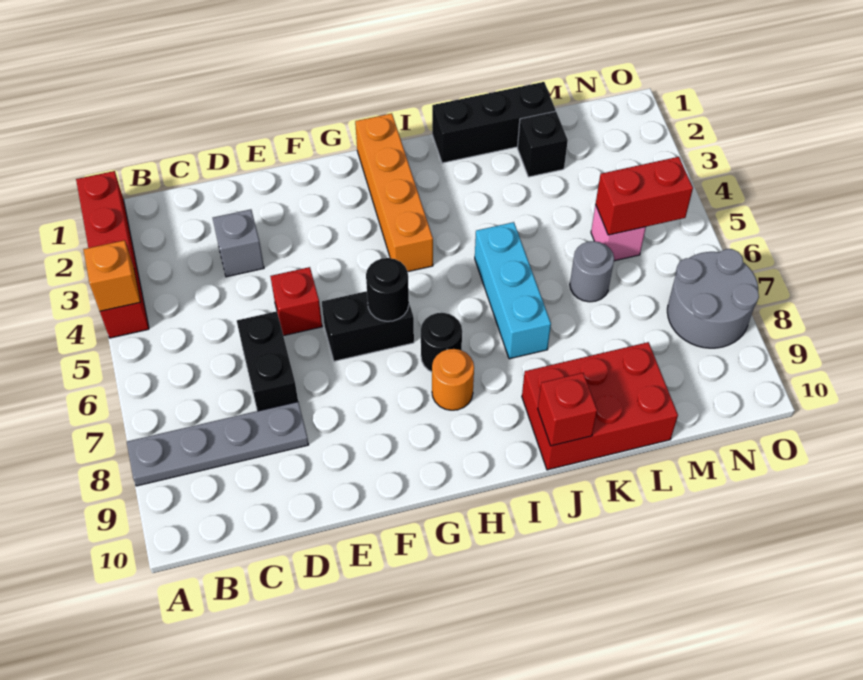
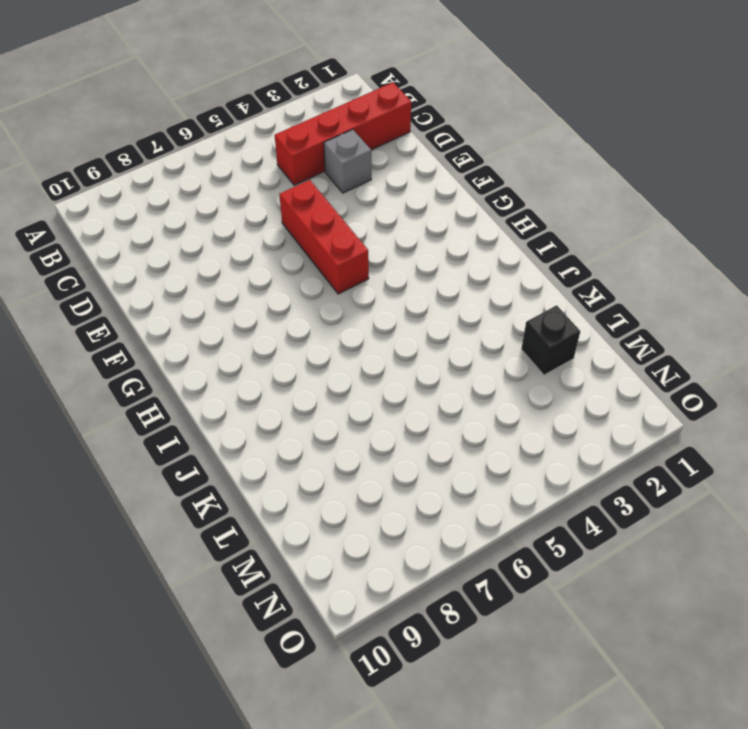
red 1x4 brick [275,83,411,185] -> red 1x4 brick moved to [76,171,149,338]
red 1x3 brick [279,180,369,294] -> red 1x1 brick [270,267,322,336]
none -> grey 1x4 plate [127,402,309,486]
none -> black 1x2 brick [237,311,298,411]
none -> black 1x2 brick [322,291,414,361]

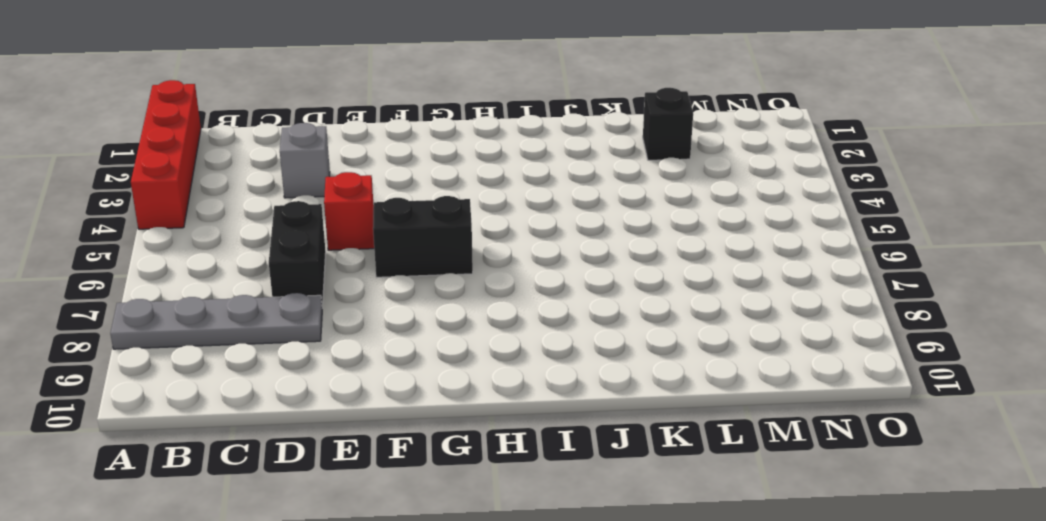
none -> orange 1x4 brick [355,113,433,272]
none -> black 1x1 round brick [421,313,462,372]
none -> orange 1x1 round brick [432,349,474,410]

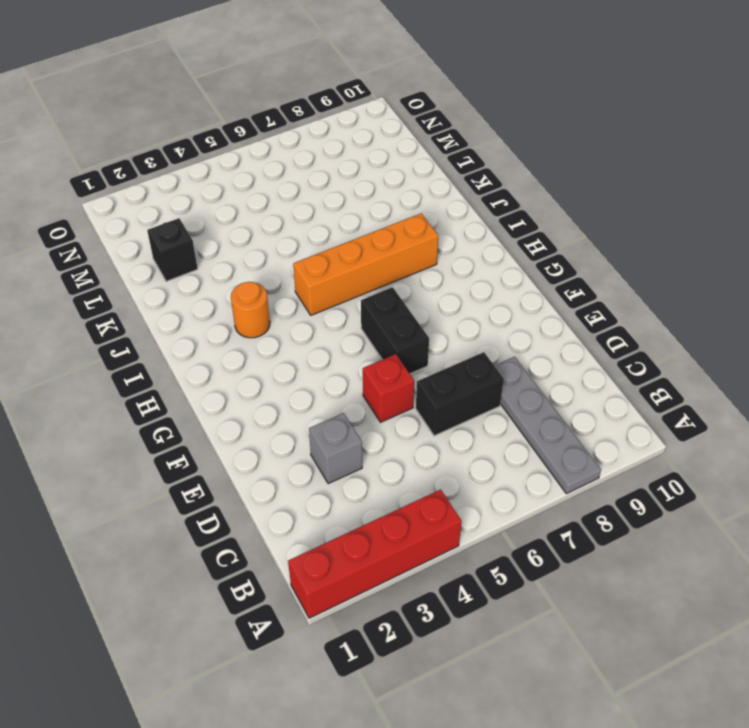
orange 1x1 round brick [231,282,270,338] -> orange 1x1 round brick moved to [432,349,474,410]
orange 1x4 brick [293,213,438,315] -> orange 1x4 brick moved to [355,113,433,272]
none -> black 1x1 round brick [421,313,462,372]
none -> black 1x3 brick [432,82,556,163]
none -> cyan 1x3 brick [475,222,551,359]

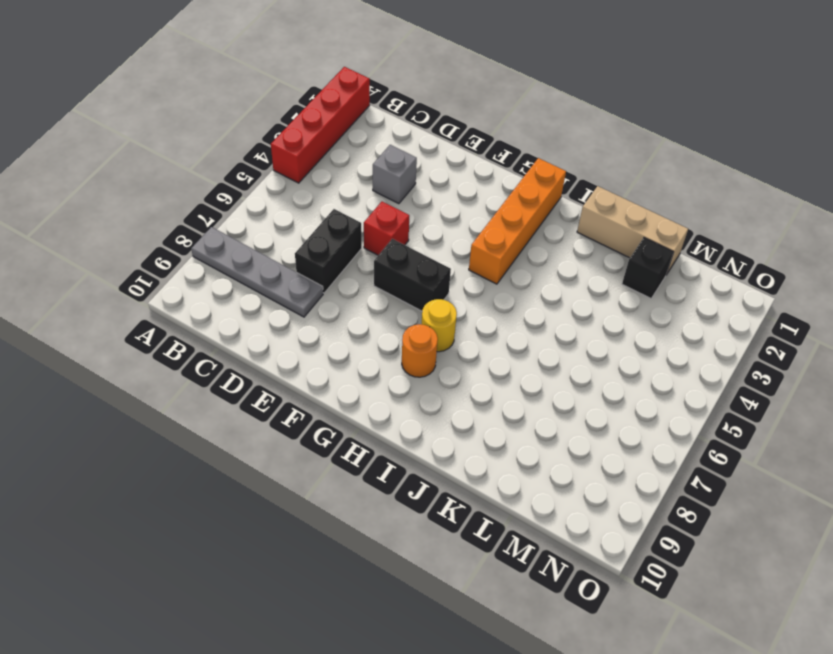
yellow 1x1 round brick [421,299,457,352] -> black 1x1 round brick [421,313,462,372]
tan 1x3 brick [577,186,688,275] -> black 1x3 brick [432,82,556,163]
none -> cyan 1x3 brick [475,222,551,359]
none -> red 2x3 brick [522,342,678,470]
none -> grey 1x1 round brick [570,241,614,302]

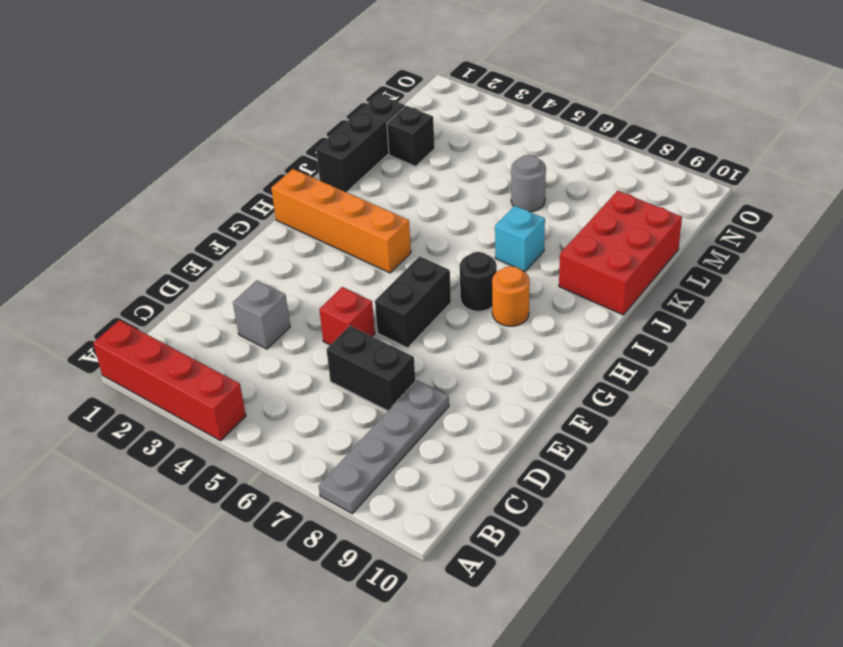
cyan 1x1 brick [495,206,545,272] -> cyan 1x3 brick [475,222,551,359]
none -> pink 1x1 brick [591,204,646,261]
none -> grey 2x2 round brick [667,249,759,348]
none -> orange 1x1 brick [83,240,140,311]

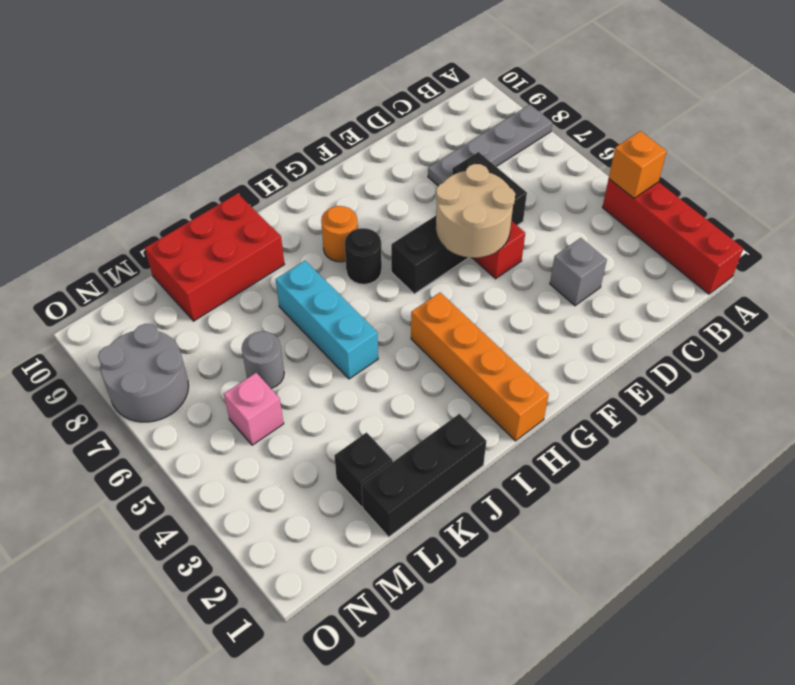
tan 2x2 round brick [436,164,515,258] -> none
none -> black 1x1 round brick [366,258,409,321]
none -> red 1x1 brick [538,373,597,446]
none -> red 1x2 brick [596,157,693,235]

